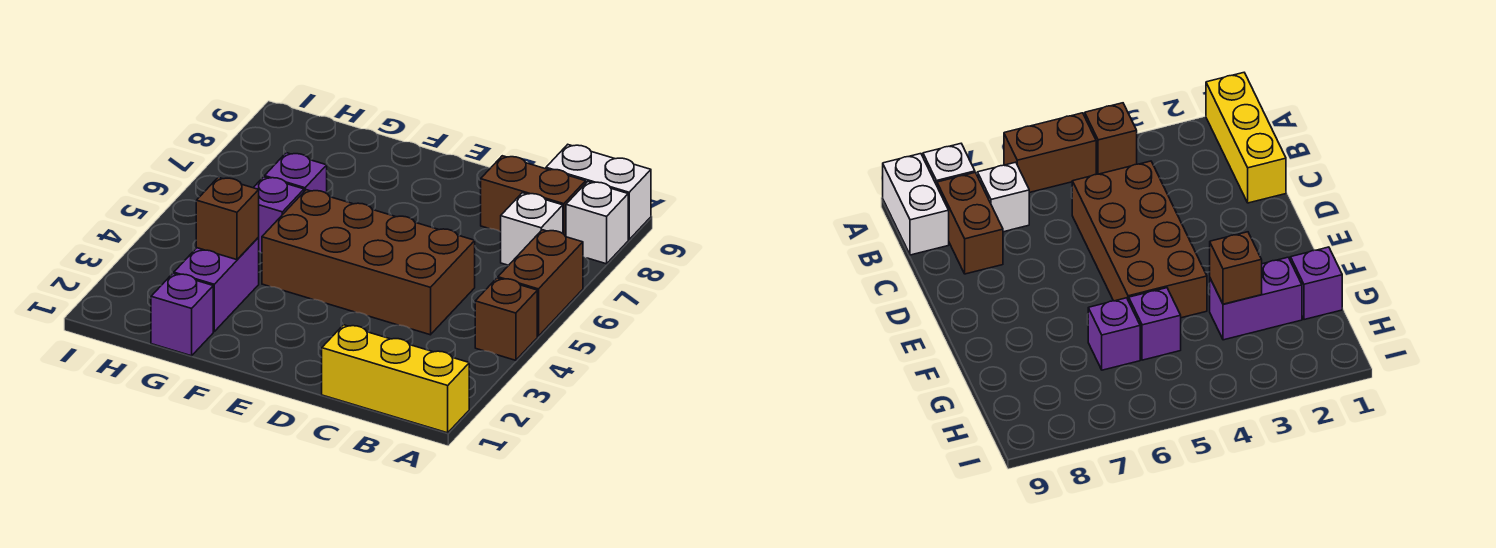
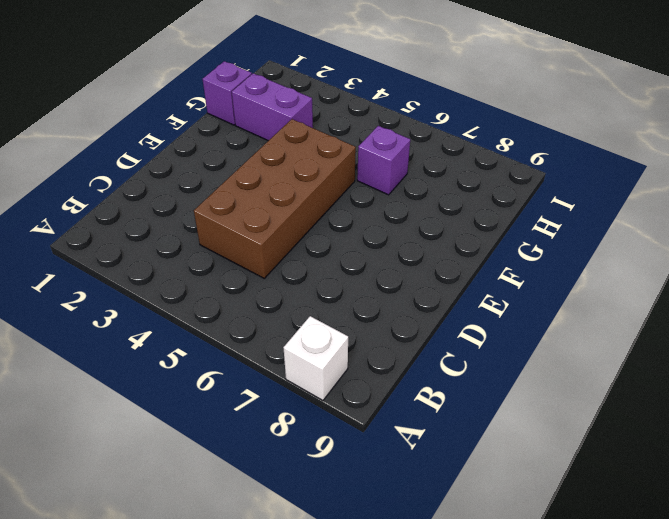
none -> yellow 1x3 brick [322,325,469,433]
none -> brown 1x1 brick [475,278,537,360]
none -> brown 1x2 brick [498,230,583,336]

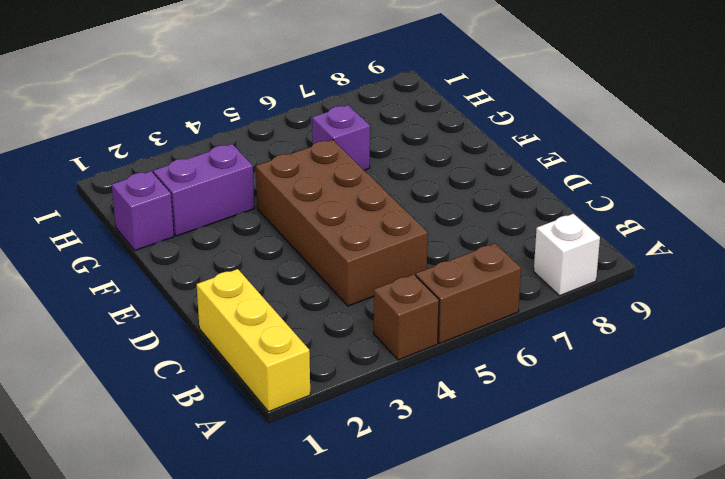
none -> white 1x2 brick [546,145,651,240]
none -> white 1x1 brick [501,193,563,265]
none -> brown 1x2 brick [481,156,586,237]

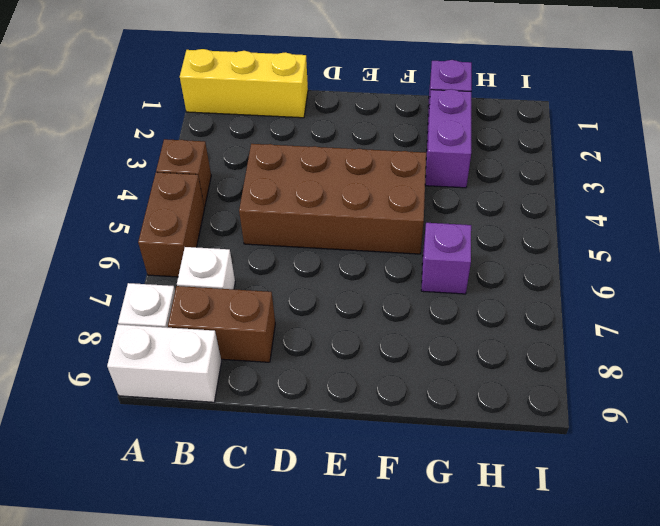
none -> purple 1x1 brick [253,177,304,253]
none -> brown 1x1 brick [196,177,259,260]

